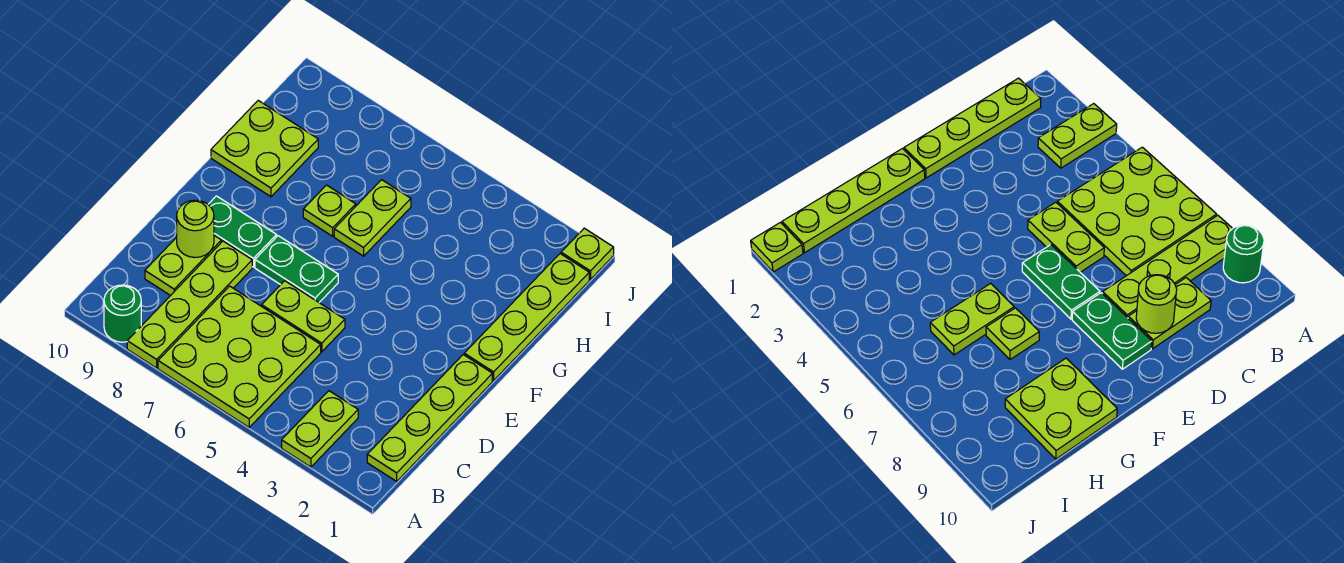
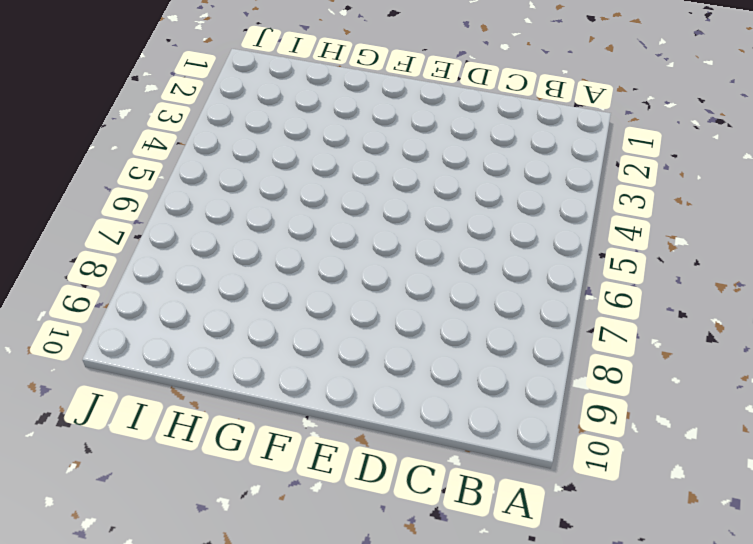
none -> lime 1x2 plate [282,391,358,467]
none -> lime 3x3 plate [158,286,321,427]
none -> lime 1x4 plate [127,241,252,368]

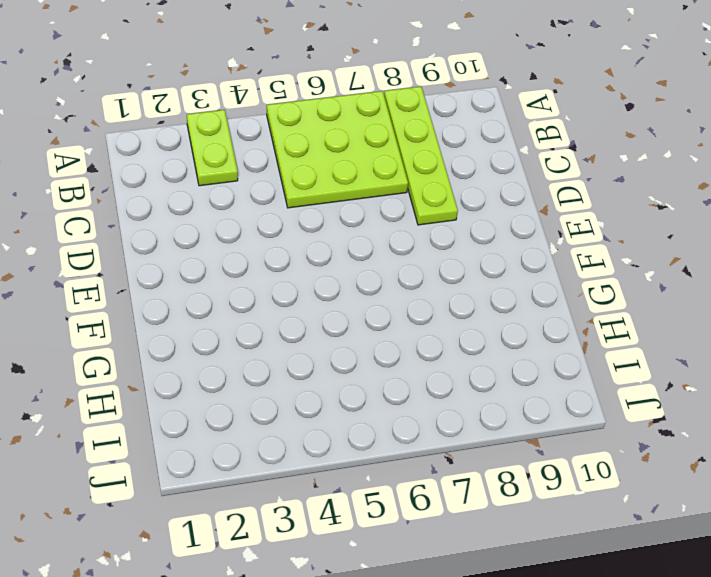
none -> green 1x1 round brick [104,285,141,342]
none -> lime 1x4 plate [367,355,492,481]
none -> lime 1x2 plate [145,235,221,296]

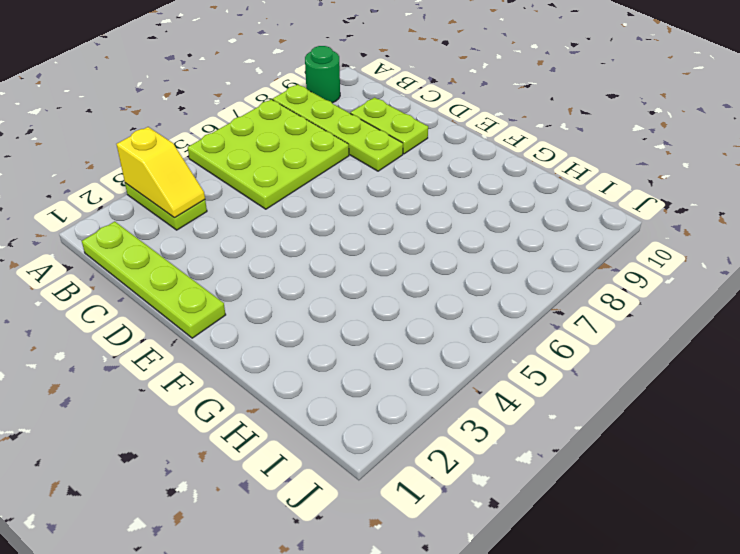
yellow 1x2 slope [116,127,205,218] -> none
none -> lime 1x2 plate [262,281,345,352]
none -> green 1x2 plate [255,236,338,302]
none -> green 1x2 plate [208,196,277,267]

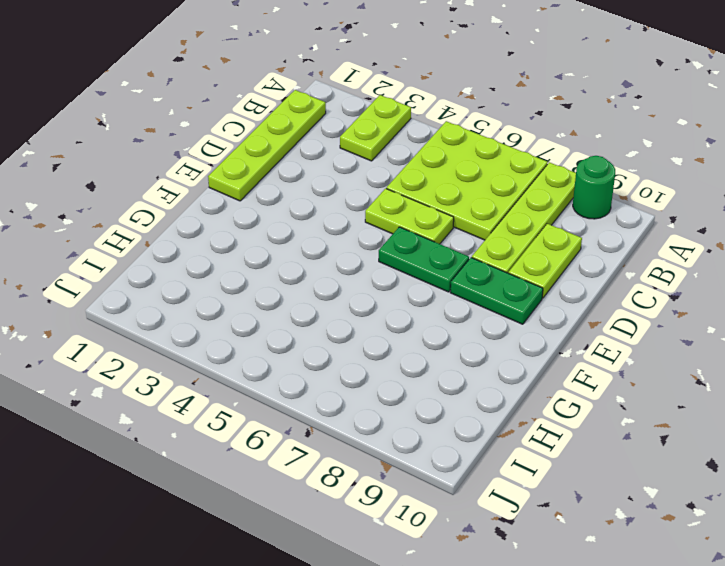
none -> lime 1x4 plate [464,254,589,380]
none -> lime 1x2 plate [334,180,411,256]
none -> lime 1x1 plate [303,185,356,236]

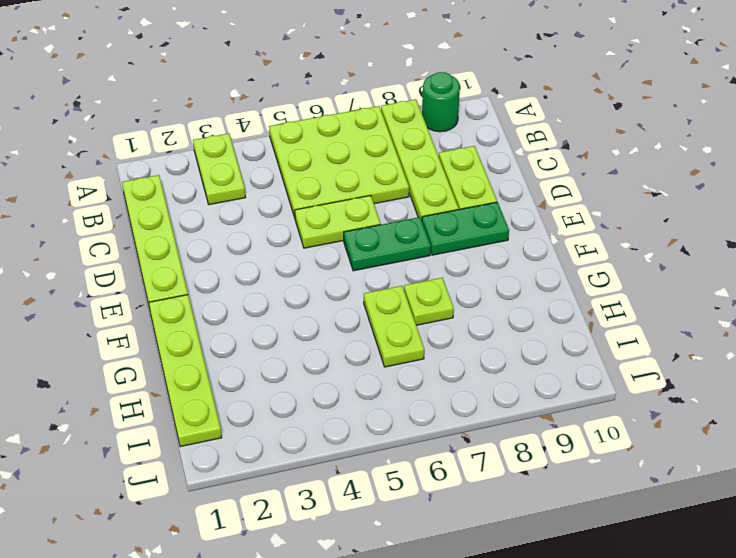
none -> lime 2x2 plate [211,101,318,197]
none -> lime 1x1 plate [561,228,614,280]
none -> lime 1x1 round brick [177,200,214,258]

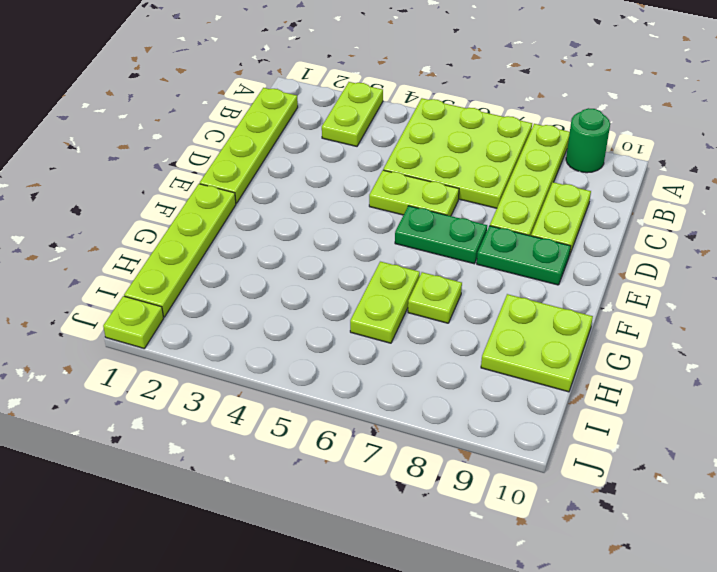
none -> lime 1x1 round brick [177,200,214,258]

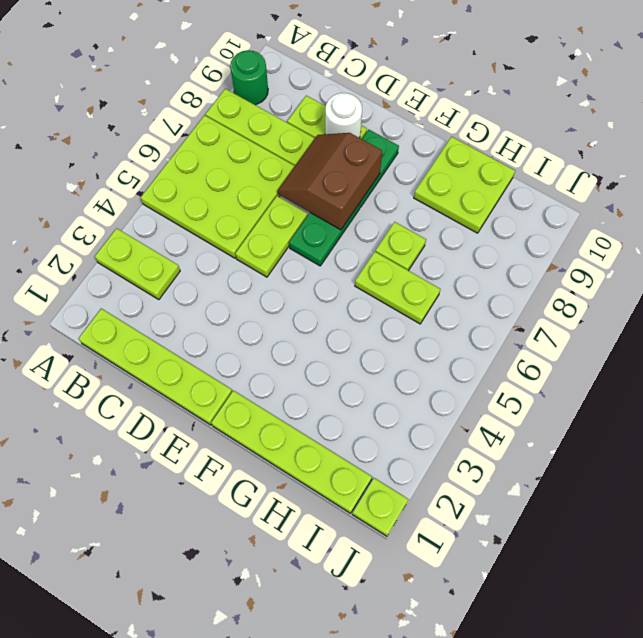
brown 2x2 slope [277,133,382,230] -> none
white 1x1 round brick [325,93,362,138] -> lime 1x1 round brick [177,200,214,258]

